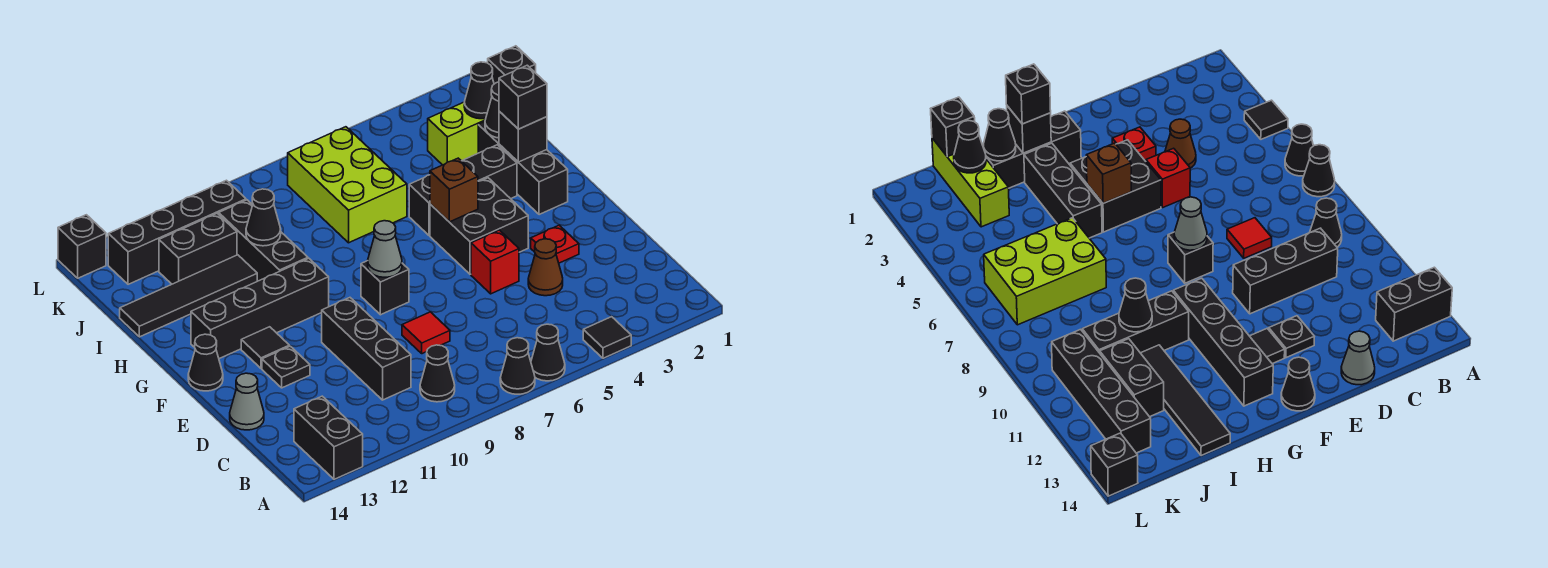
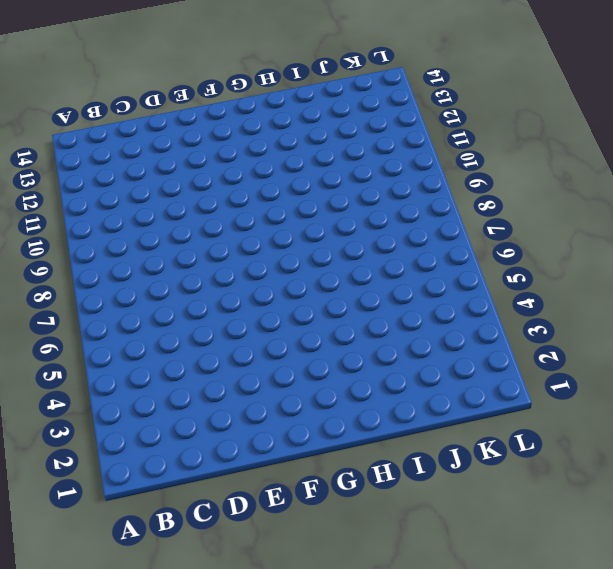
none -> black 1x1 tile [583,317,631,358]
none -> black 1x1 cone [531,324,565,381]
none -> black 1x1 cone [500,338,535,394]
none -> black 1x2 brick [294,396,363,479]

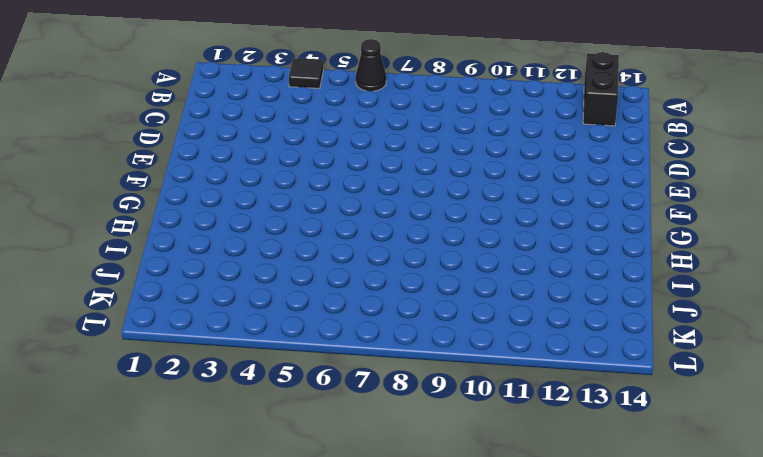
none -> black 1x1 cone [500,338,535,394]
none -> black 1x1 cone [420,345,455,402]
none -> black 1x3 brick [322,298,411,400]
none -> brown 1x1 cone [528,239,563,296]

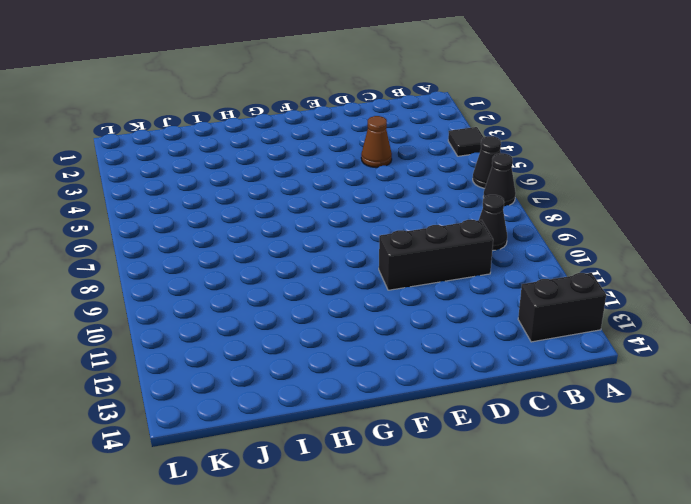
none -> red 1x1 tile [402,312,450,354]
none -> grey 1x1 cone [230,373,264,430]
none -> red 1x1 plate [531,225,579,263]
none -> red 1x1 brick [471,230,519,294]

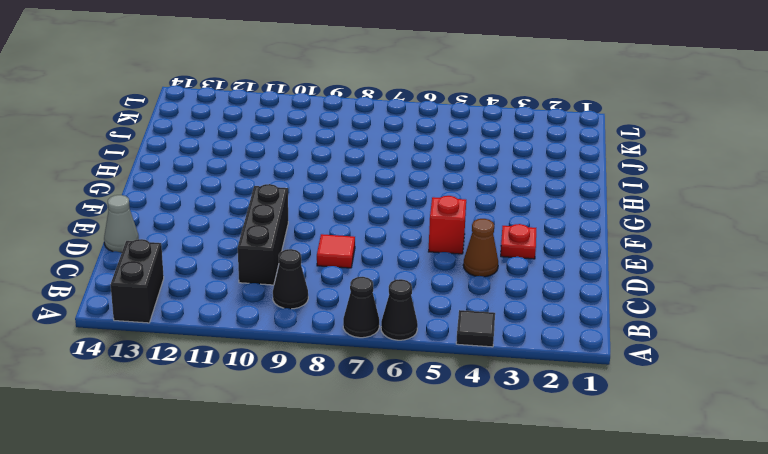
none -> black 1x1 plate [262,346,310,388]
none -> black 2x2 brick [430,178,528,274]
none -> black 1x1 brick [361,261,409,315]
none -> black 1x1 tile [241,327,289,368]

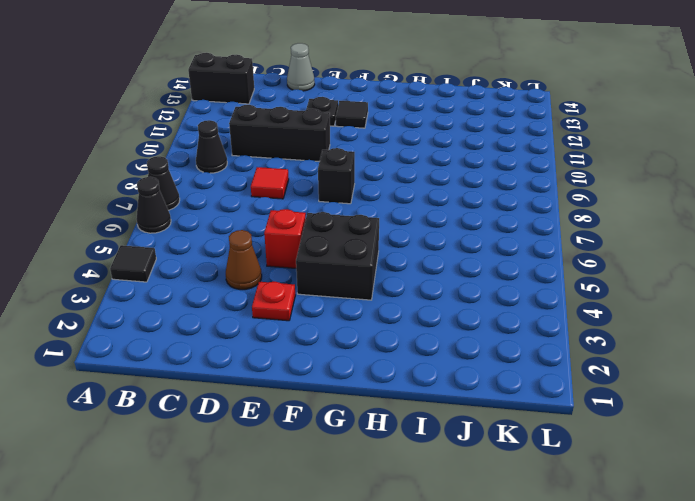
none -> black 1x1 cone [188,334,223,391]
none -> black 1x3 brick [478,122,568,215]
none -> black 1x4 brick [191,258,329,359]
none -> black 1x3 brick [409,145,517,235]

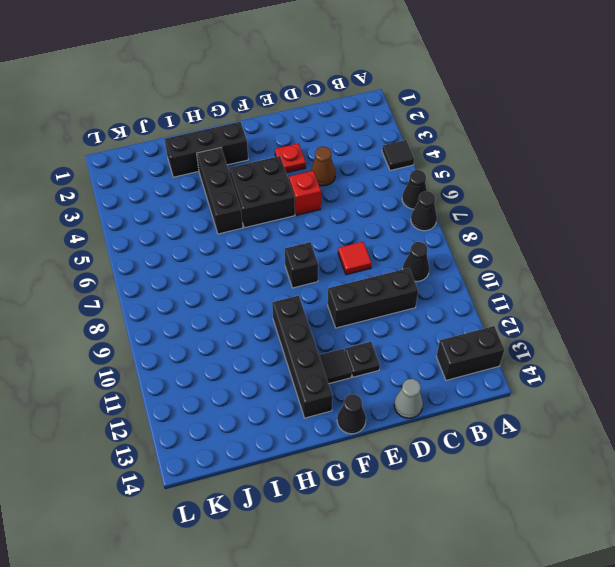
none -> black 1x3 brick [219,200,308,281]
none -> lime 2x3 brick [288,127,407,243]
none -> black 1x4 tile [120,255,257,337]
none -> lime 1x3 brick [428,102,486,165]

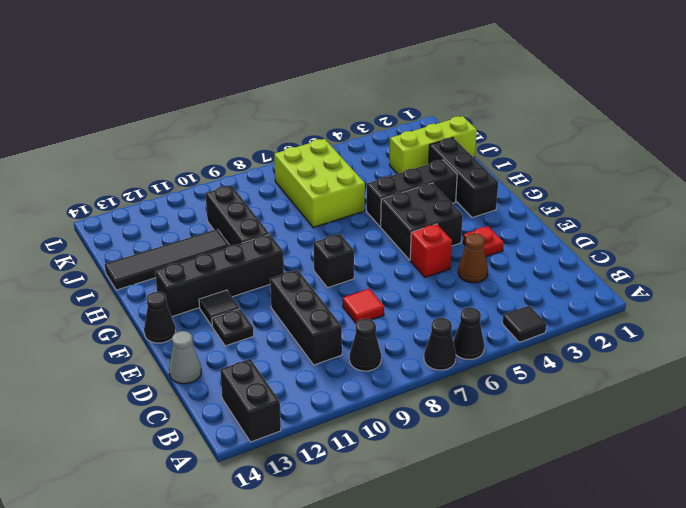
none -> black 1x2 brick [159,213,237,284]
none -> black 1x4 brick [108,180,246,284]
none -> black 1x1 brick [58,215,106,278]
none -> grey 1x1 cone [368,221,402,277]

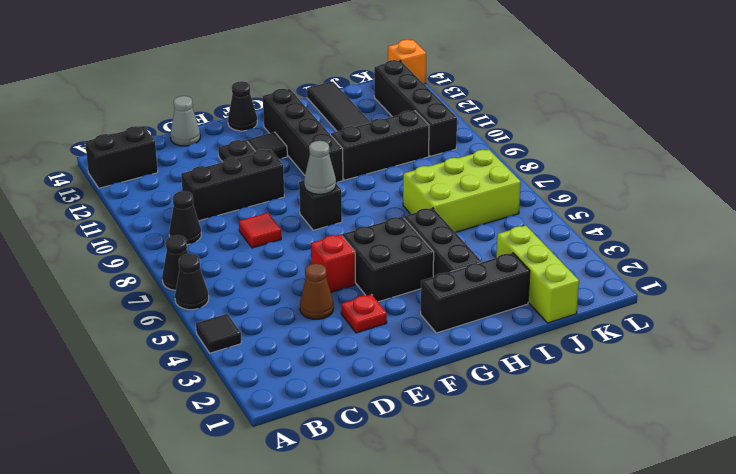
orange 1x1 brick [388,40,426,84] -> black 1x1 brick [58,215,106,278]
none -> black 1x2 brick [159,213,237,284]
none -> brown 1x1 brick [430,158,478,222]
none -> black 1x1 brick [499,111,547,162]
none -> black 1x1 cone [485,82,499,138]

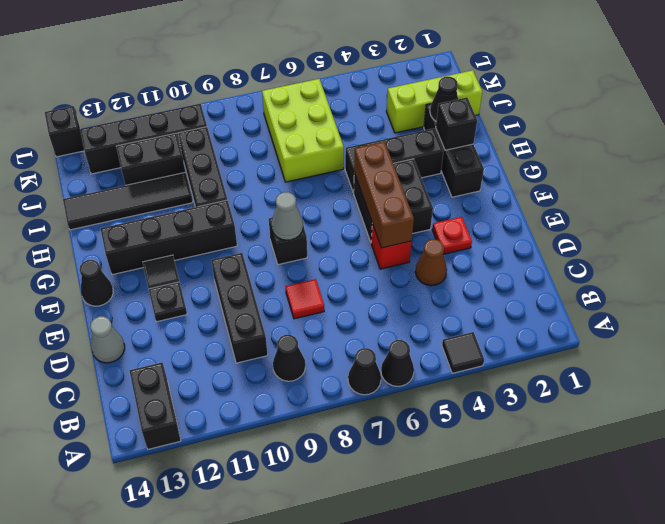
brown 1x3 brick [354,142,414,248] -> brown 1x1 brick [430,158,478,222]
none -> black 1x1 cone [246,189,281,246]
none -> black 1x1 brick [488,46,536,84]
none -> black 1x1 cone [464,62,494,119]
none -> black 1x1 brick [499,65,547,129]

